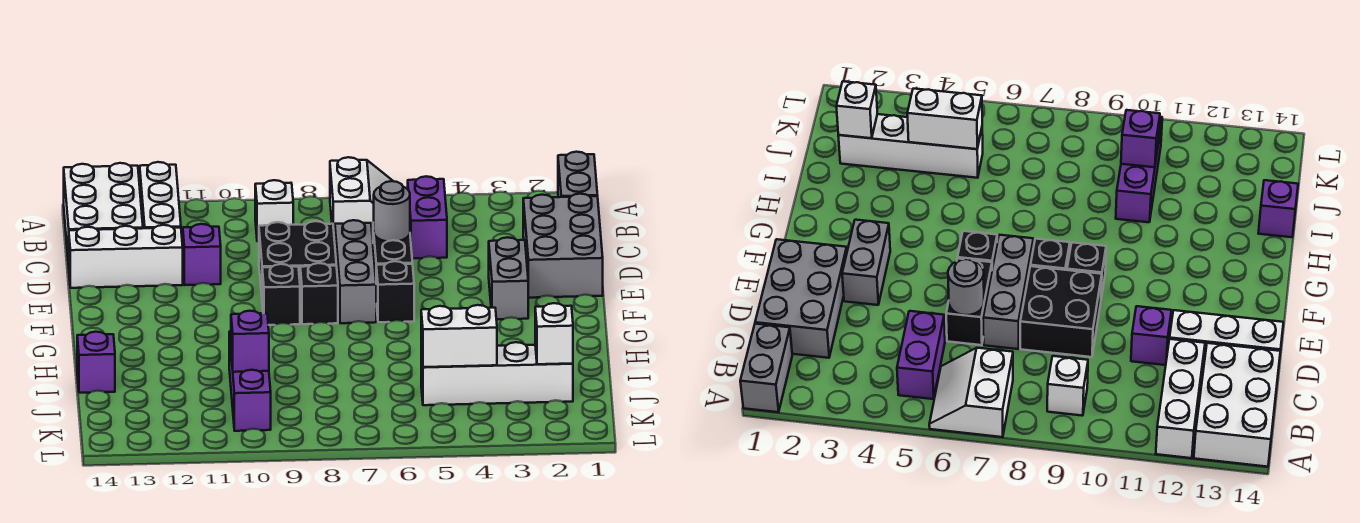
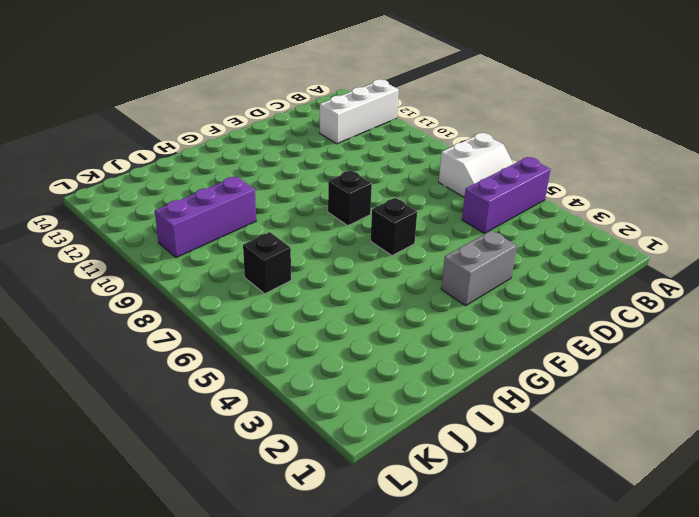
purple 1x3 brick [462,157,551,233] -> purple 1x2 brick [408,176,447,259]
black 1x1 brick [243,232,291,294] -> black 1x1 brick moved to [262,264,300,325]
none -> grey 1x2 brick [558,152,598,197]
none -> white 2x3 brick [64,163,143,264]
none -> white 1x1 brick [255,180,293,241]

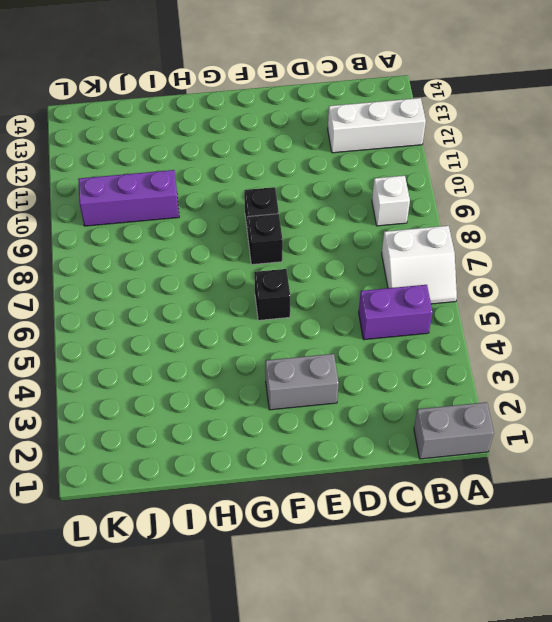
none -> white 2x3 brick [64,163,143,264]
none -> grey 2x3 brick [523,194,603,298]
none -> black 1x2 brick [373,223,413,276]

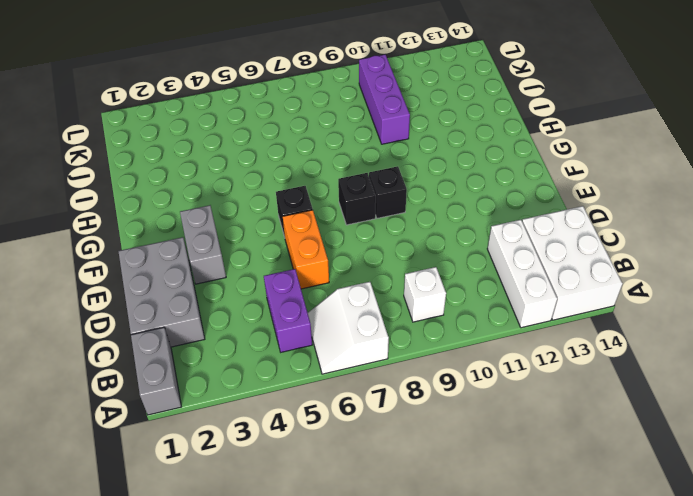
orange 1x2 brick [283,210,329,289] -> black 1x2 brick [373,223,413,276]
none -> grey 1x3 brick [335,220,376,323]
none -> black 2x2 brick [259,221,336,295]
none -> purple 1x1 brick [183,224,221,285]

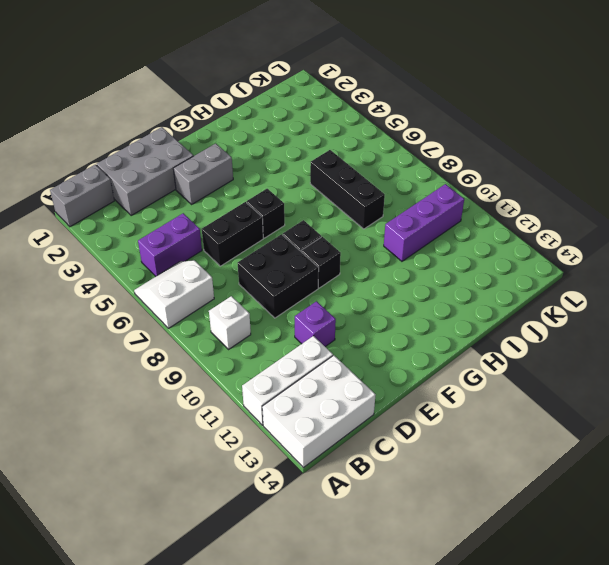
black 1x3 brick [310,150,385,229] -> none
none -> grey 1x3 brick [335,220,376,323]
none -> white 1x3 brick [69,225,183,288]
none -> purple 1x1 brick [77,332,115,393]

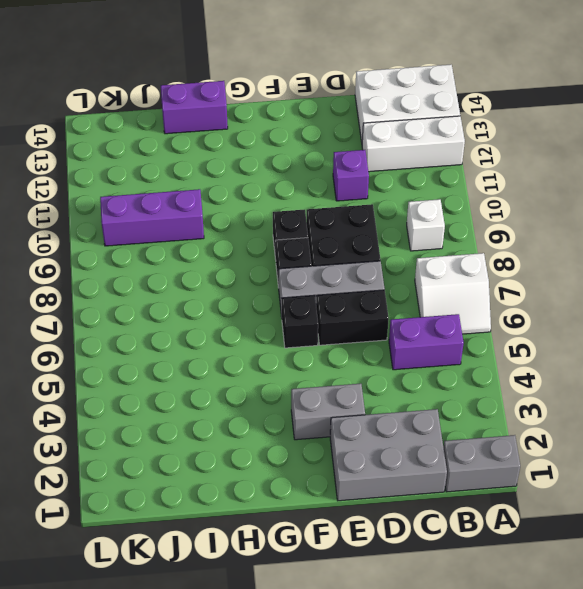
purple 1x2 brick [161,81,228,134] -> purple 1x1 brick [77,332,115,393]
none -> white 1x3 brick [69,225,183,288]
none -> white 1x4 brick [421,342,573,405]
none -> grey 1x1 round brick [374,181,410,242]

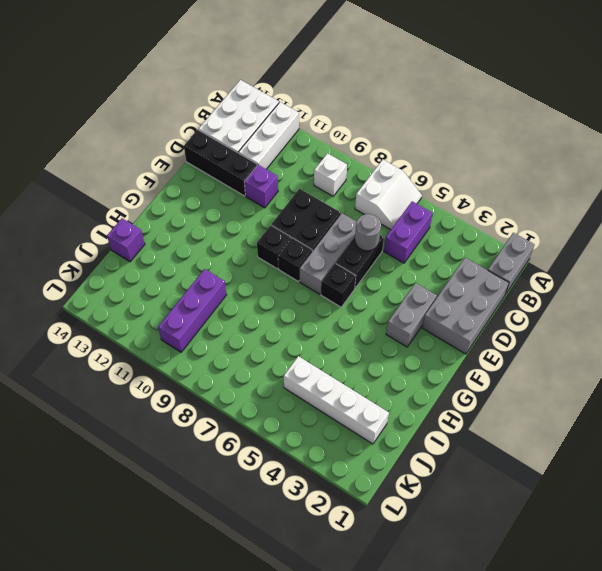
black 1x3 brick [184,130,257,196] -> white 1x3 brick [69,225,183,288]
none -> white 1x1 brick [535,303,573,364]
none -> white 1x2 brick [421,305,497,367]
none -> purple 1x1 brick [231,311,269,372]

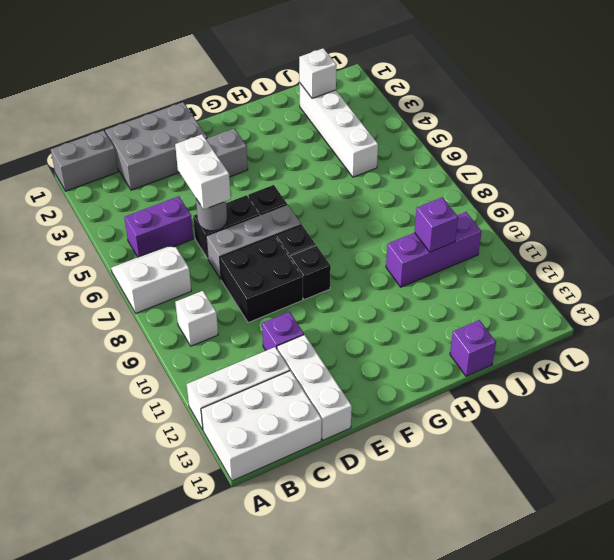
white 1x2 brick [175,134,231,209] -> white 1x2 brick moved to [421,305,497,367]

